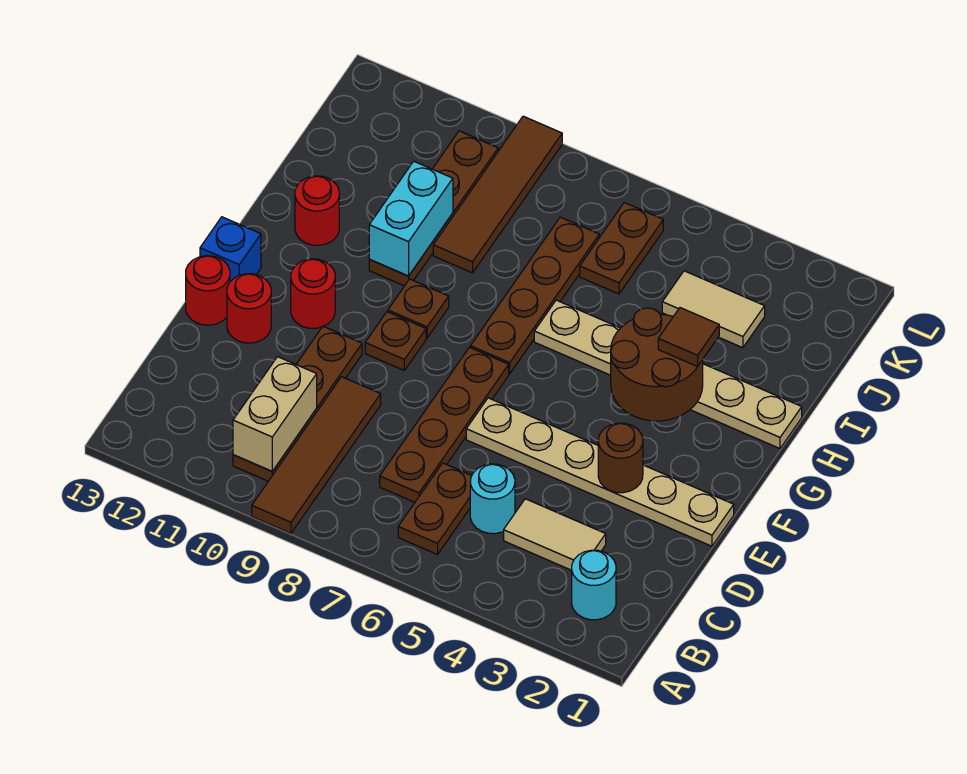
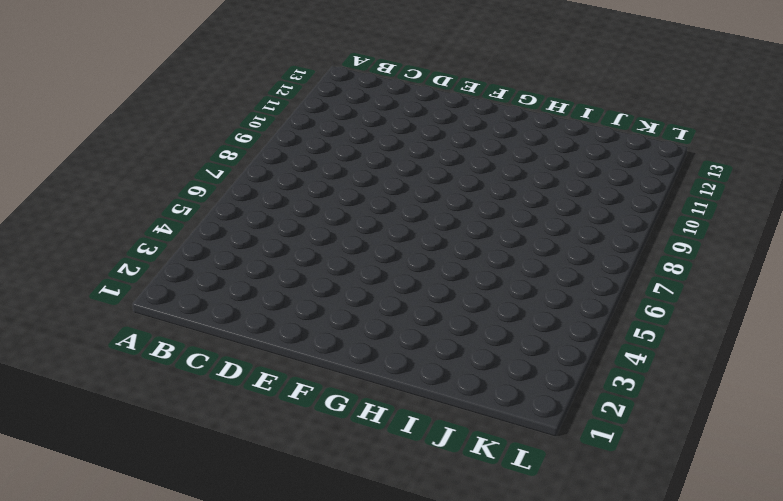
none -> brown 1x4 tile [252,377,381,533]
none -> cyan 1x1 round brick [572,550,616,620]
none -> brown 1x2 plate [398,463,472,555]

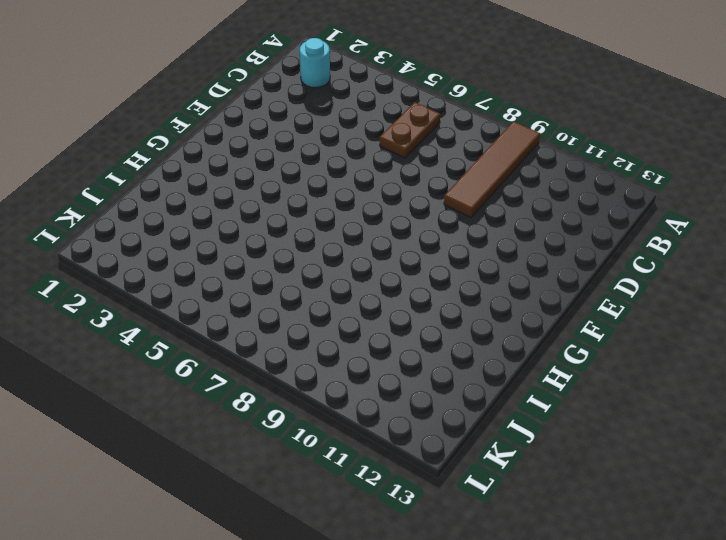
none -> brown 1x4 plate [233,326,362,481]
none -> tan 1x2 tile [504,499,606,570]
none -> cyan 1x1 round brick [470,464,515,534]

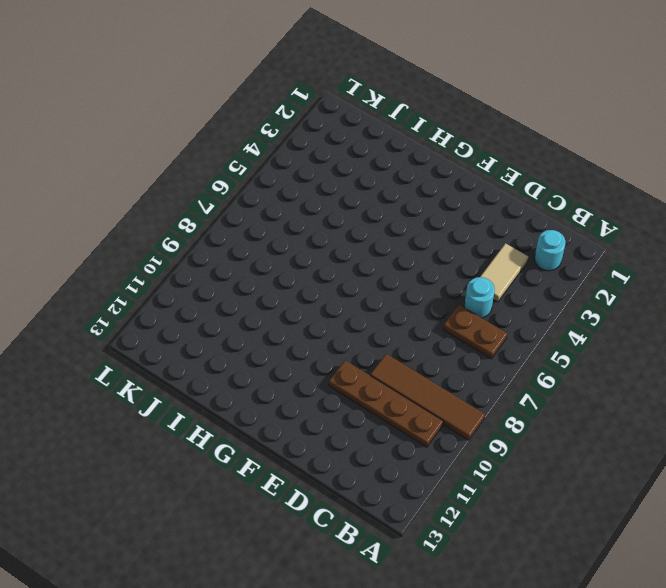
none -> brown 1x4 plate [380,347,509,502]
none -> tan 1x6 plate [466,398,734,546]
none -> red 1x1 round brick [227,274,271,343]

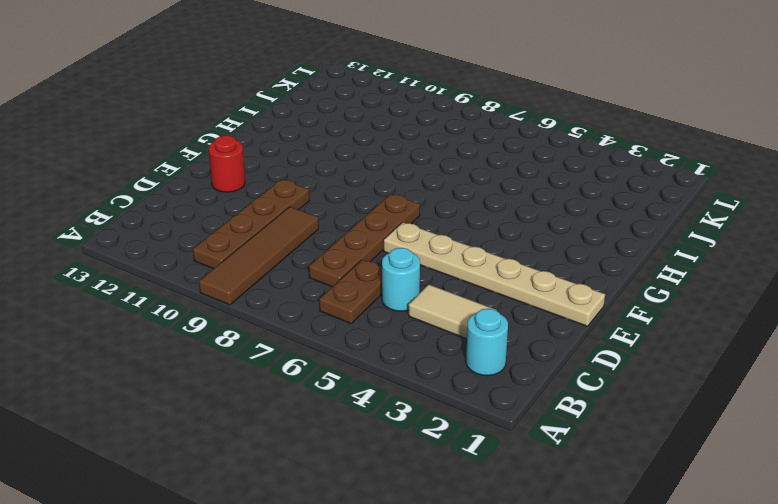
none -> red 1x1 round brick [186,256,230,325]
none -> brown 1x1 plate [365,312,426,370]
none -> red 1x1 round brick [291,259,335,328]

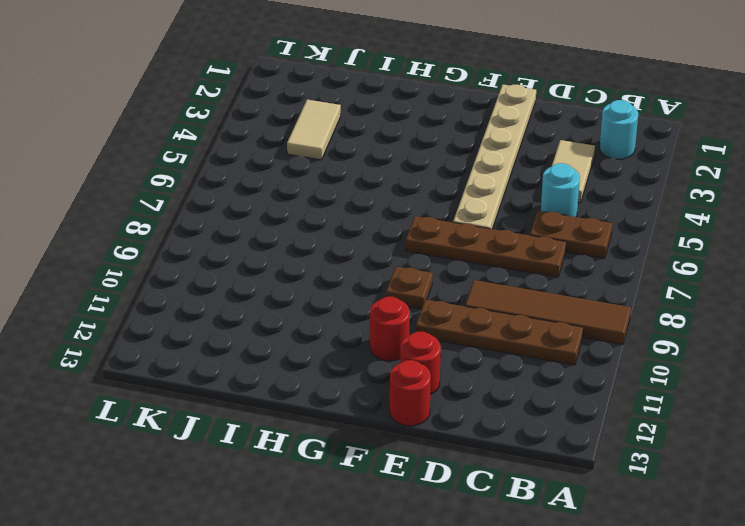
none -> blue 1x1 brick [200,217,261,282]
none -> brown 1x4 plate [470,217,599,374]
none -> brown 1x1 plate [388,279,449,338]

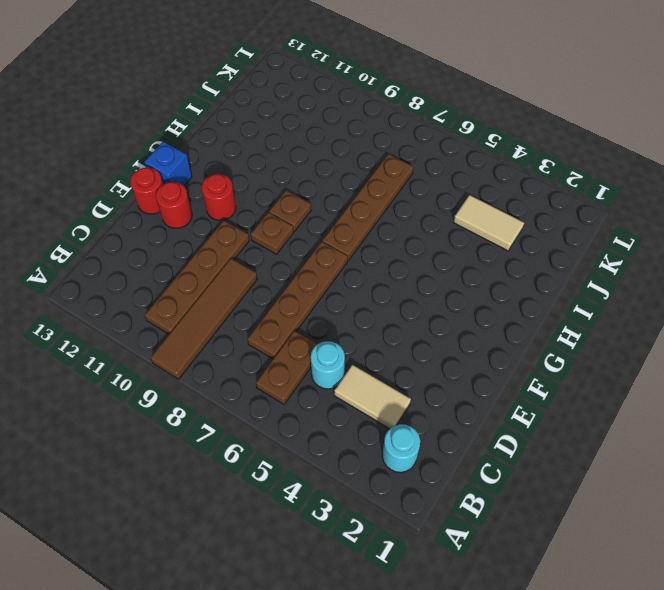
none -> tan 1x6 plate [466,398,734,546]
none -> tan 1x6 plate [534,300,802,449]
none -> brown 1x4 plate [369,131,498,286]

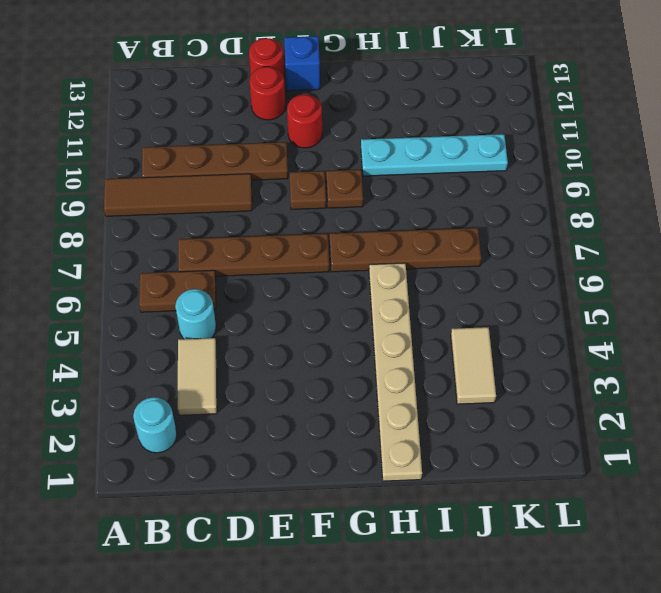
cyan 1x4 plate [361,134,508,176] -> brown 1x4 plate [369,131,498,286]
none -> tan 1x6 plate [466,398,734,546]
none -> red 1x1 round brick [295,176,339,245]
none -> brown 1x4 tile [433,116,562,273]

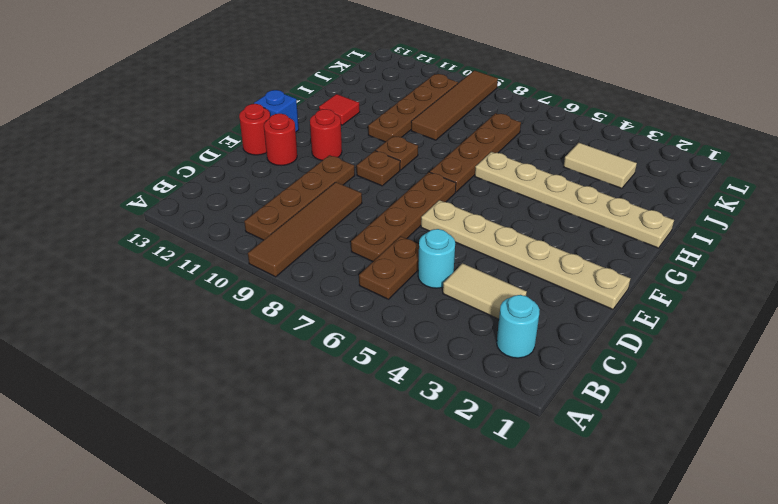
red 1x1 tile [319,94,360,125] -> red 1x1 round brick [295,176,339,245]
none -> brown 1x2 plate [580,203,663,294]
none -> tan 1x2 brick [233,357,317,471]
none -> brown 1x1 round brick [598,423,643,493]

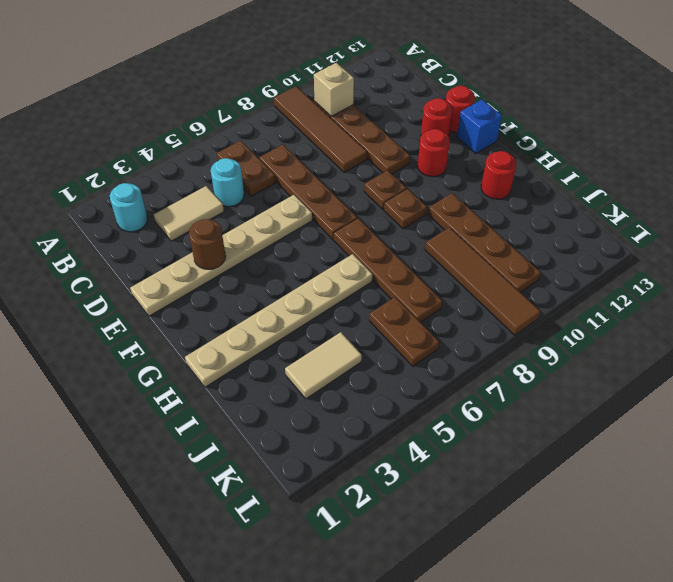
tan 1x1 brick [314,63,354,116] -> tan 1x2 brick [233,357,317,471]
none -> brown 2x2 round brick [611,308,703,421]
none -> cyan 1x2 brick [369,161,453,276]
none -> brown 1x1 tile [658,308,719,367]

